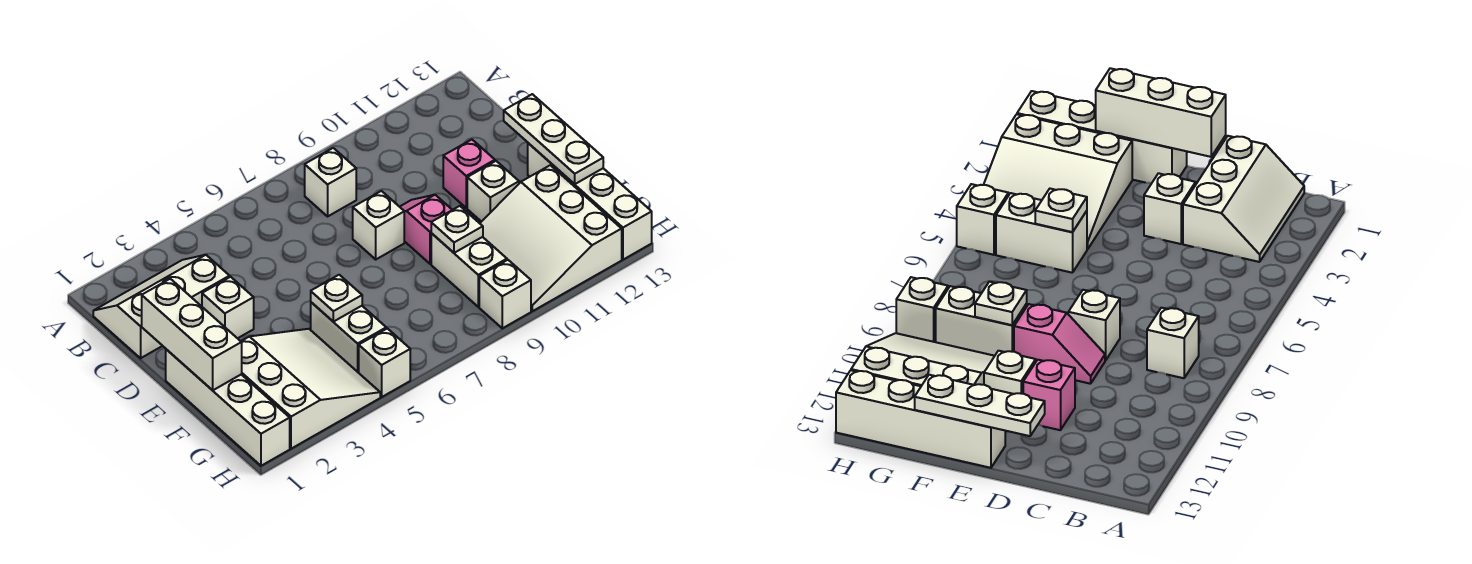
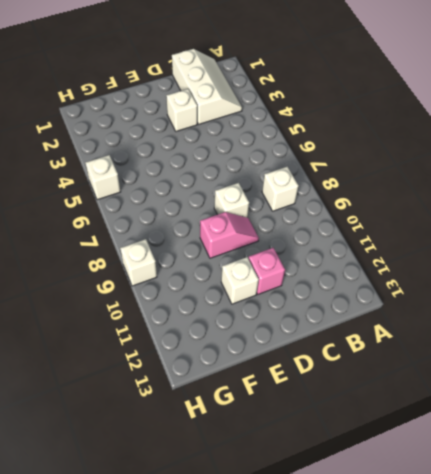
none -> white 1x4 brick [166,349,290,466]
none -> white 1x4 brick [528,143,652,260]
none -> white 3x3 slope [241,329,380,449]

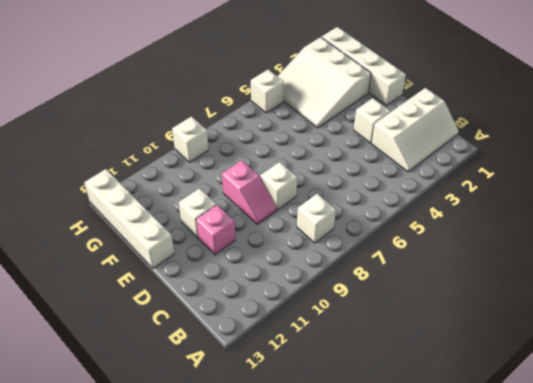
none -> white 1x2 brick [311,302,386,373]
none -> white 1x2 brick [431,233,507,307]
none -> white 3x3 slope [480,165,622,311]

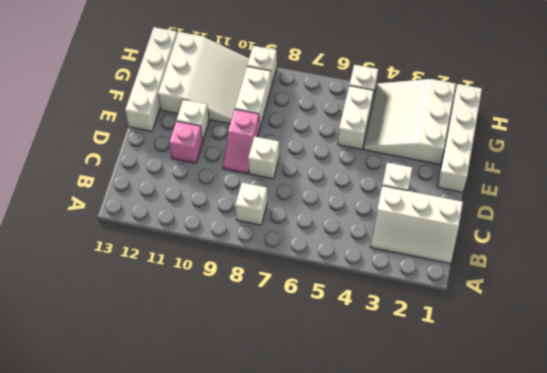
none -> white 1x3 brick [142,279,242,390]
none -> white 1x3 plate [504,94,603,184]
none -> white 1x1 plate [311,275,362,322]

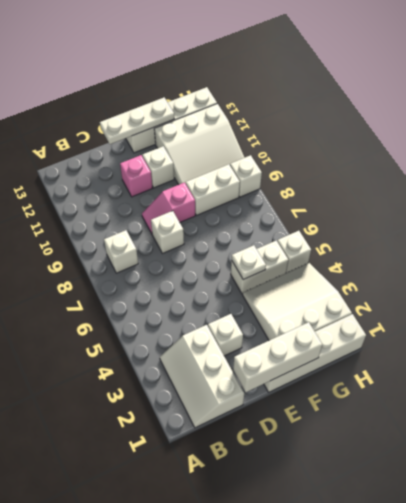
none -> white 1x1 plate [431,206,483,253]

